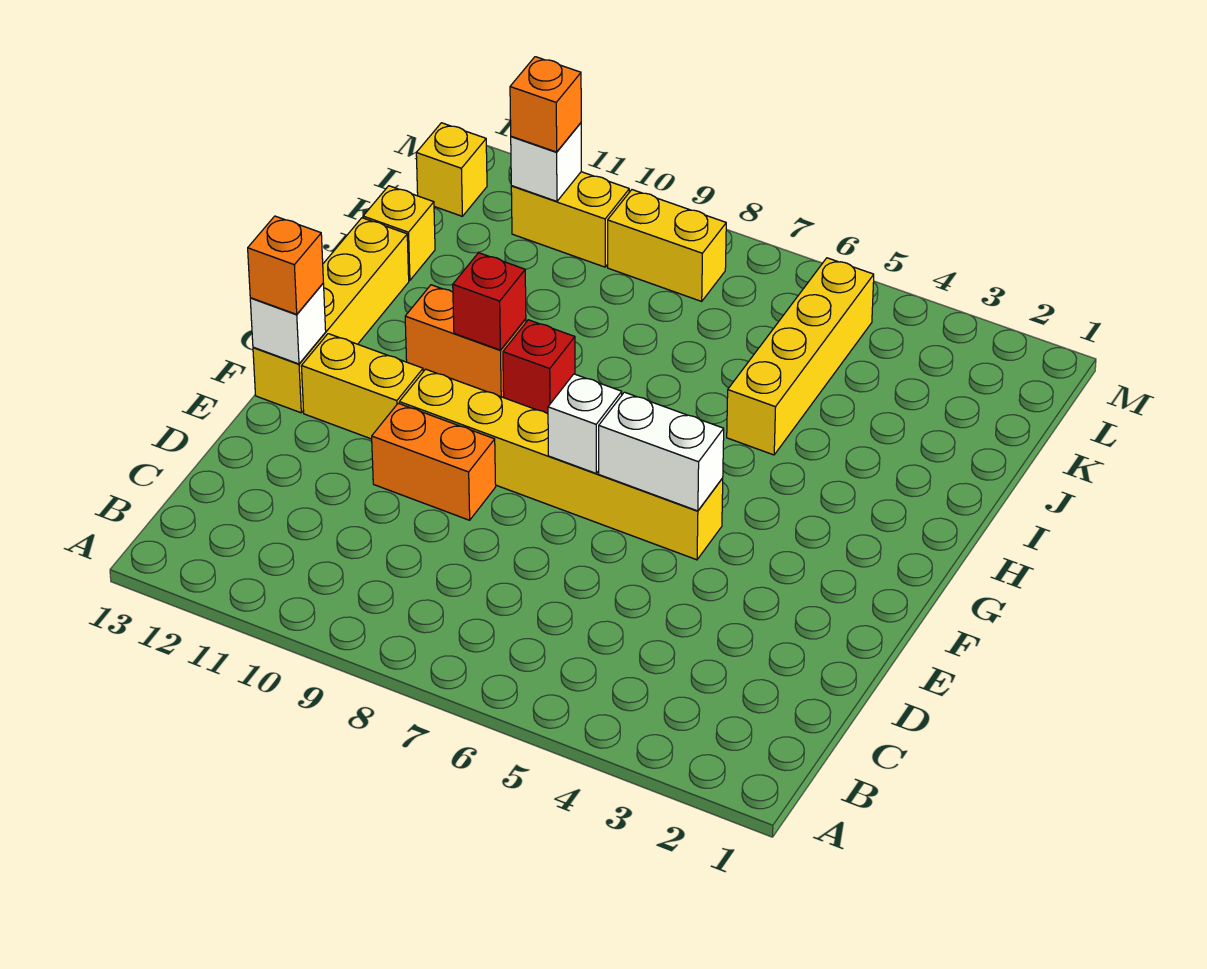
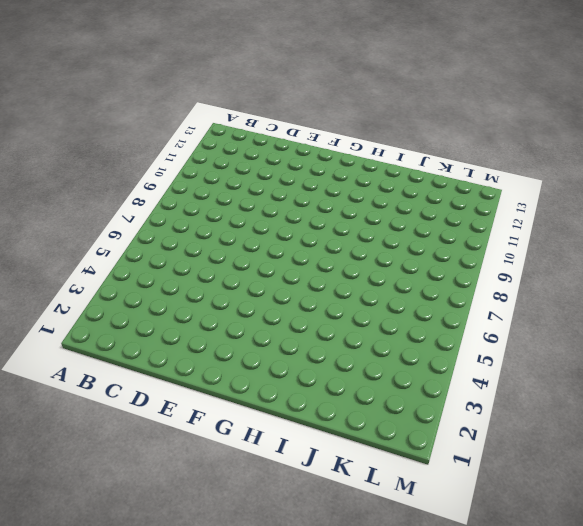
none -> orange 1x2 brick [372,403,496,520]
none -> yellow 1x6 brick [399,369,723,560]
none -> yellow 1x2 brick [301,334,423,439]

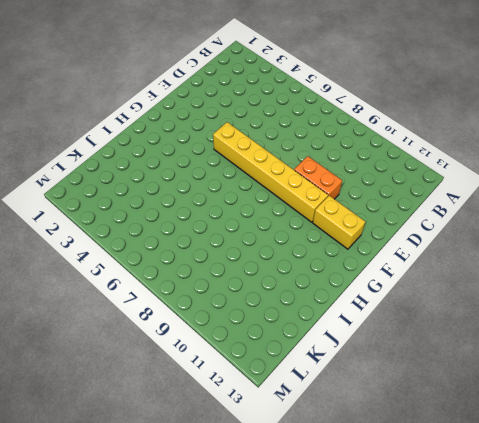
none -> yellow 1x4 brick [253,218,409,413]
none -> red 1x1 brick [503,320,575,414]
none -> orange 1x2 brick [405,285,526,397]

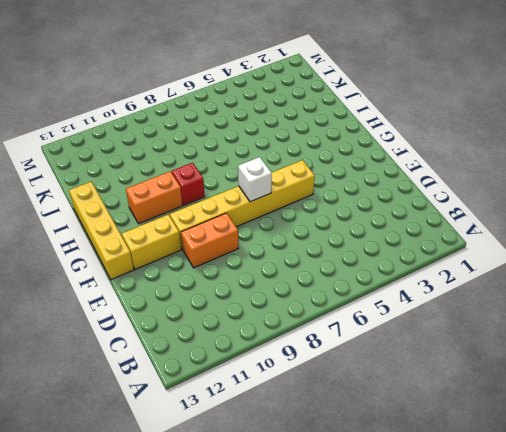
none -> yellow 1x4 brick [727,258,874,455]
none -> yellow 1x1 brick [363,186,435,280]
none -> yellow 1x2 brick [608,190,726,301]

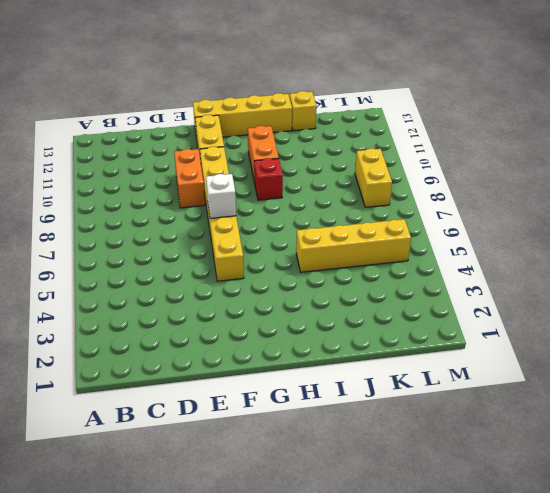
none -> yellow 1x2 brick [511,172,629,267]
none -> yellow 1x1 brick [416,123,487,216]
none -> white 1x2 brick [599,392,724,511]

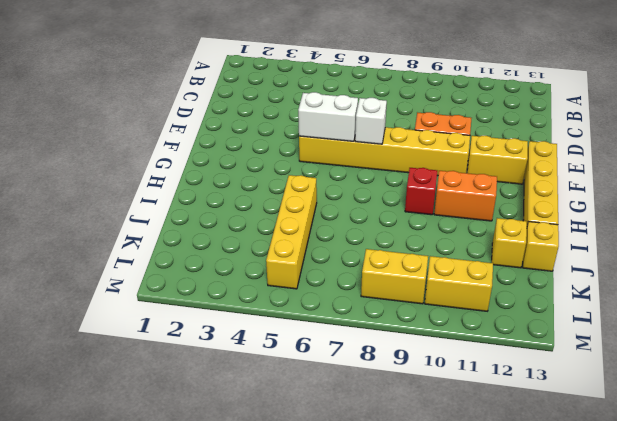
yellow 1x1 brick [492,218,527,268] -> yellow 1x1 brick moved to [416,123,487,216]
none -> white 1x1 brick [250,283,326,364]
none -> red 1x1 brick [453,253,526,350]
none -> white 1x1 brick [511,123,581,201]

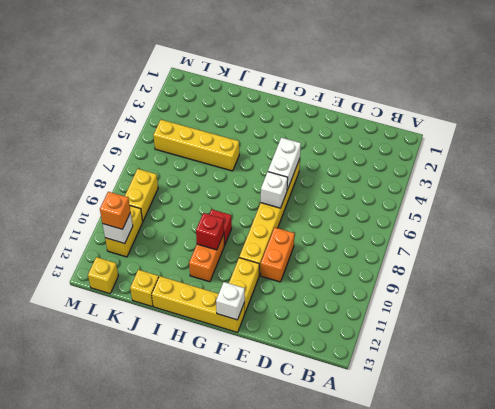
none -> orange 1x1 brick [248,216,323,314]

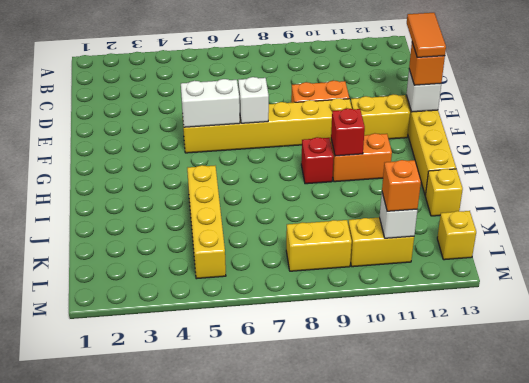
orange 1x2 tile [407,13,446,57] -> none

